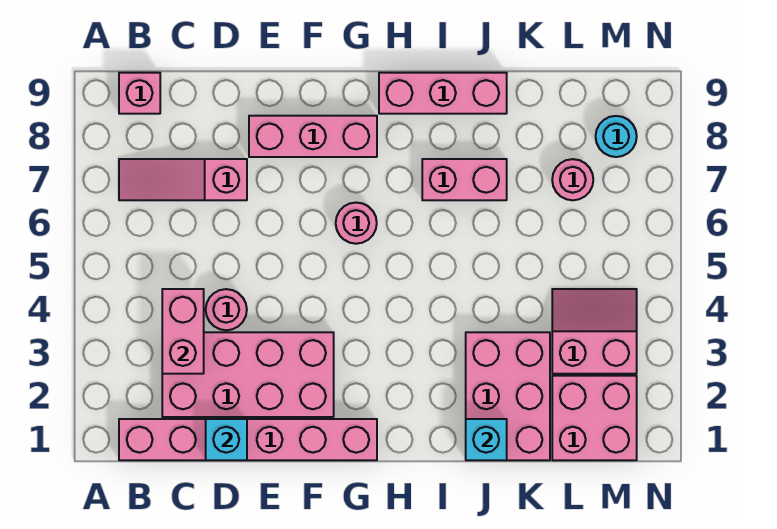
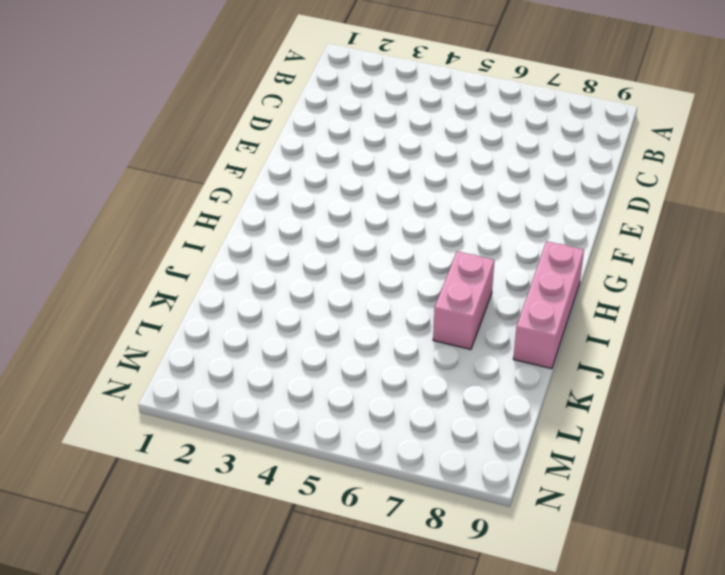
none -> pink 1x6 brick [119,419,377,460]
none -> pink 1x3 slope [119,159,247,200]
none -> pink 1x1 brick [119,73,160,114]

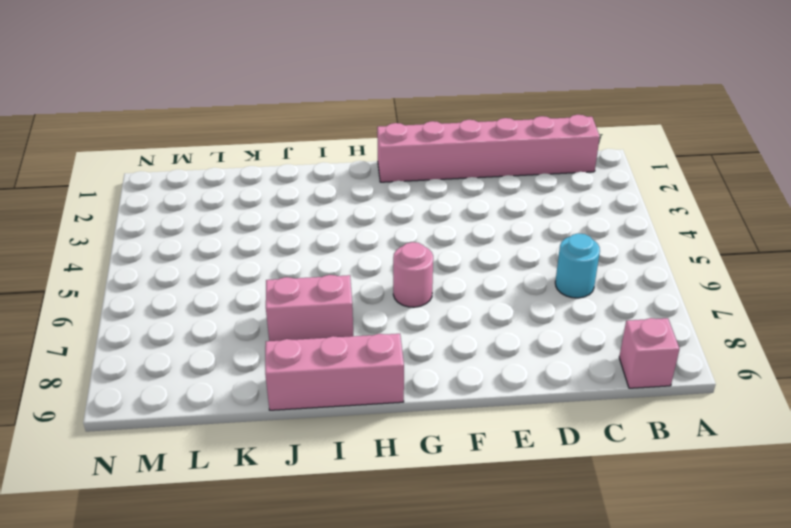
cyan 1x1 round brick [555,233,600,298] -> cyan 1x1 round brick moved to [596,116,637,157]
none -> pink 1x3 slope [119,159,247,200]
none -> pink 2x4 brick [162,332,334,417]
none -> pink 1x1 round brick [206,289,247,330]

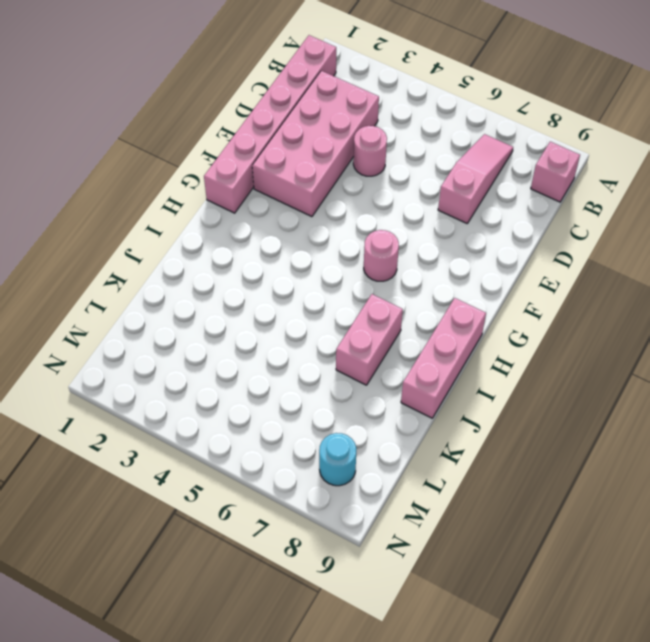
none -> pink 1x3 brick [249,116,377,157]
none -> pink 2x3 brick [466,332,550,460]
none -> pink 2x2 brick [552,376,637,460]

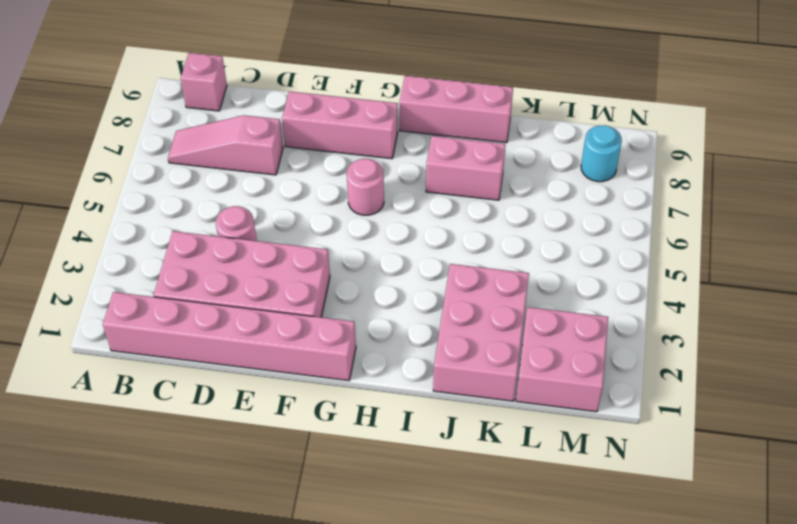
none -> pink 2x2 slope [552,289,637,374]
none -> pink 1x1 round brick [552,159,593,200]
none -> pink 1x2 brick [162,289,204,374]

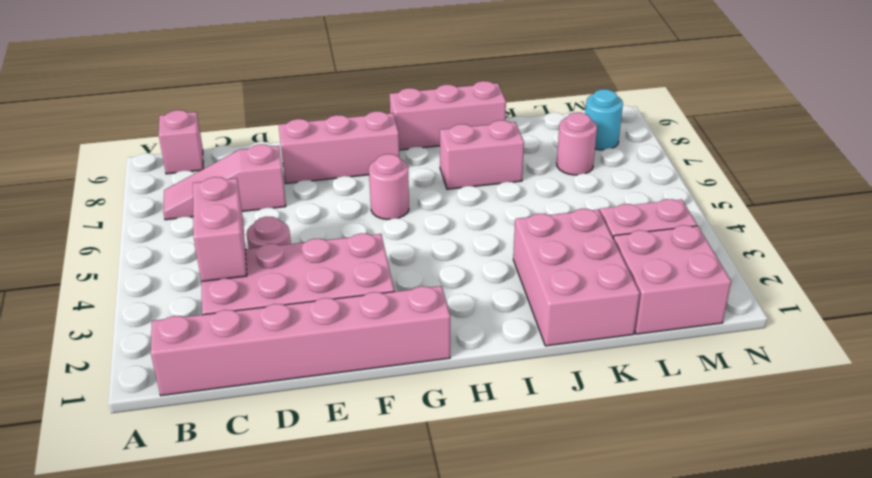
none -> cyan 1x1 brick [206,419,247,460]
none -> cyan 1x1 brick [466,419,507,460]

